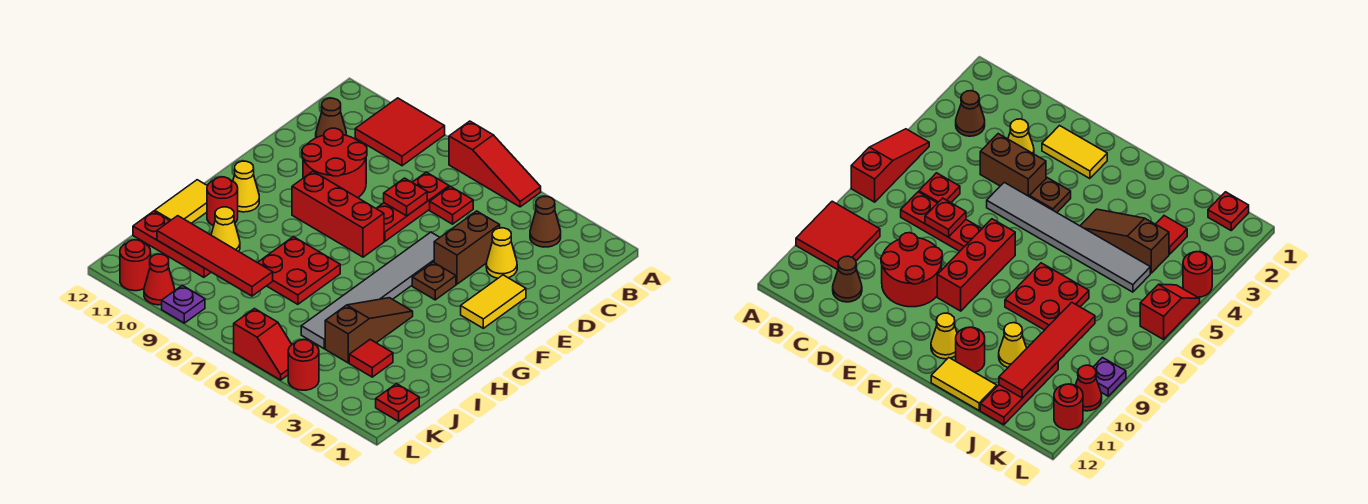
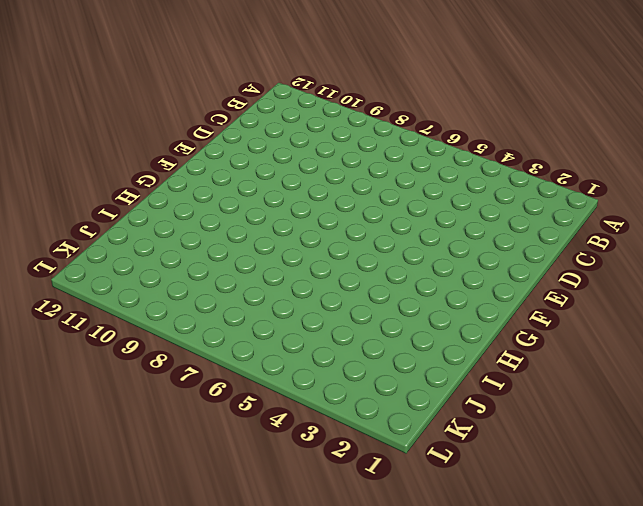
none -> red 1x3 slope [449,121,541,207]
none -> red 2x2 tile [355,98,445,166]
none -> brown 1x1 cone [530,197,561,247]

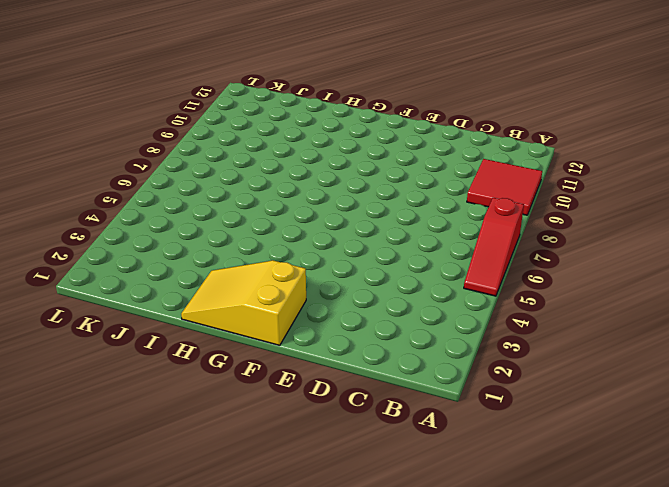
yellow 2x3 slope [181,260,306,345] -> yellow 1x2 tile [461,275,526,328]
none -> brown 1x1 cone [530,197,561,247]
none -> red 1x1 plate [430,186,473,224]
none -> red 1x3 plate [376,172,449,241]

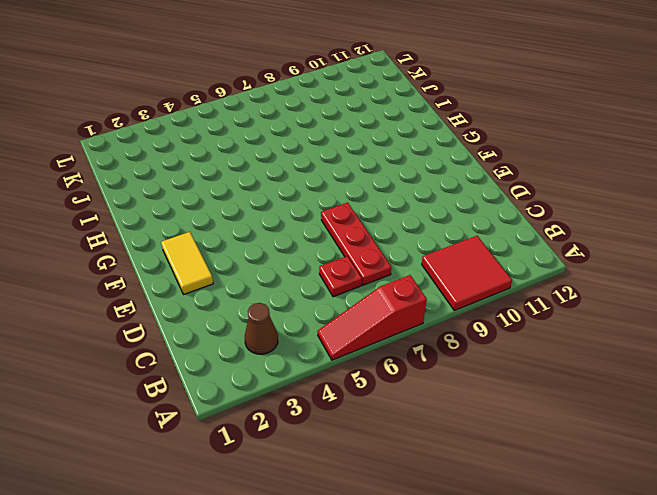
none -> brown 1x1 cone [316,98,346,138]
none -> yellow 1x1 cone [486,228,517,278]
none -> brown 1x2 brick [434,211,500,284]

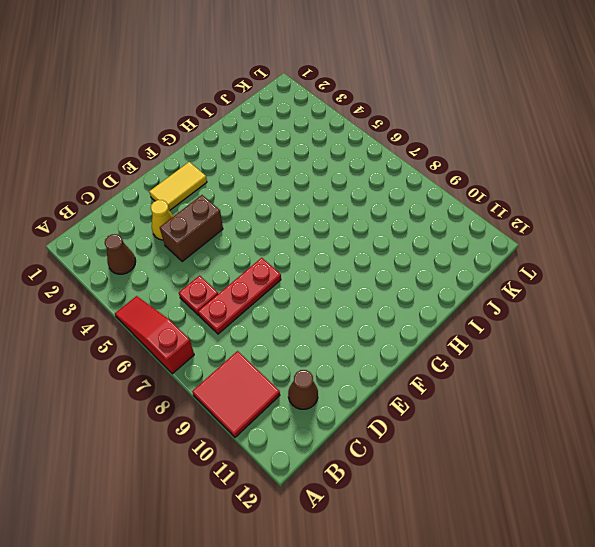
none -> red 2x2 round brick [302,128,367,198]
none -> grey 1x6 tile [301,232,440,349]
none -> brown 1x1 plate [412,262,456,300]

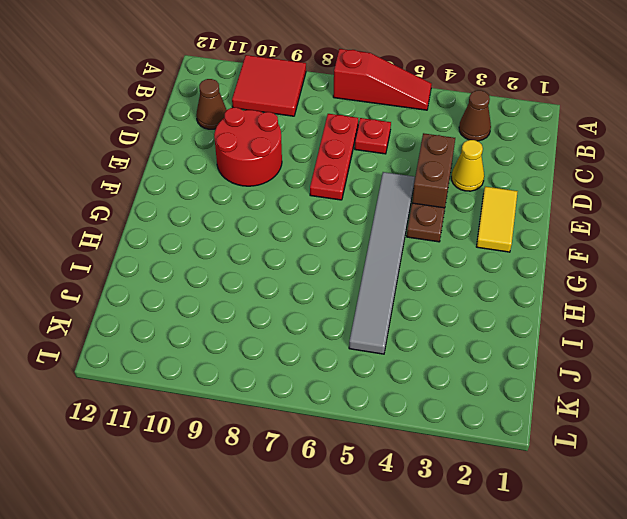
none -> red 1x3 brick [292,171,384,257]
none -> yellow 1x1 cone [233,161,259,212]
none -> brown 1x3 slope [325,298,413,363]

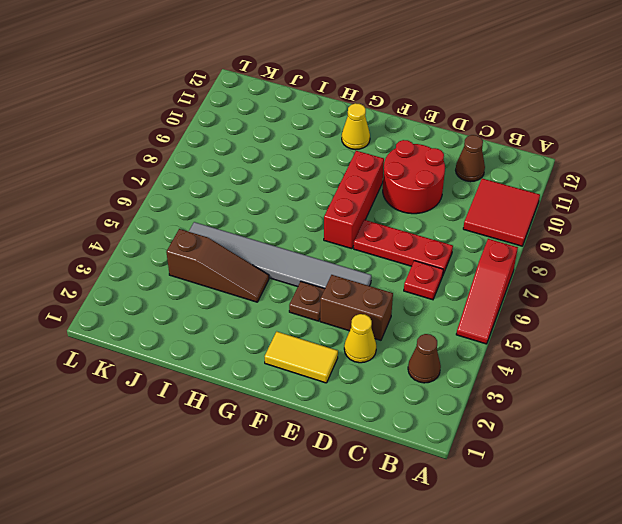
none -> red 2x2 plate [258,237,340,304]
none -> red 1x1 round brick [207,177,238,226]
none -> yellow 1x2 tile [155,180,207,223]

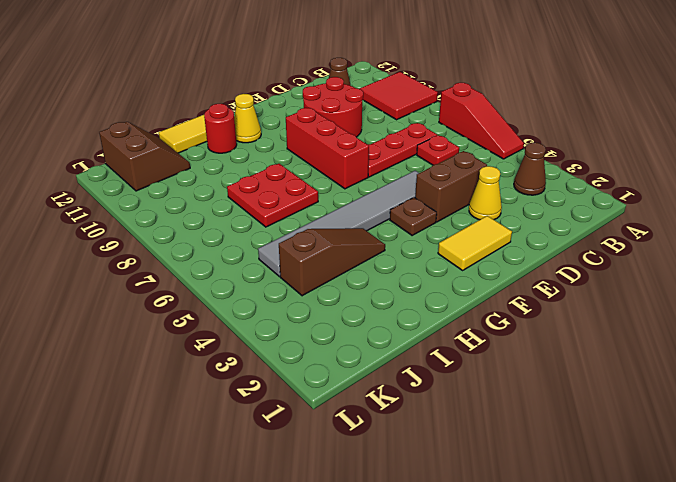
brown 2x2 slope [99,122,190,191] -> red 1x3 plate [133,211,211,277]
none -> yellow 1x1 cone [211,207,240,252]
none -> red 1x1 tile [349,340,393,377]
none -> red 1x1 plate [376,384,419,421]

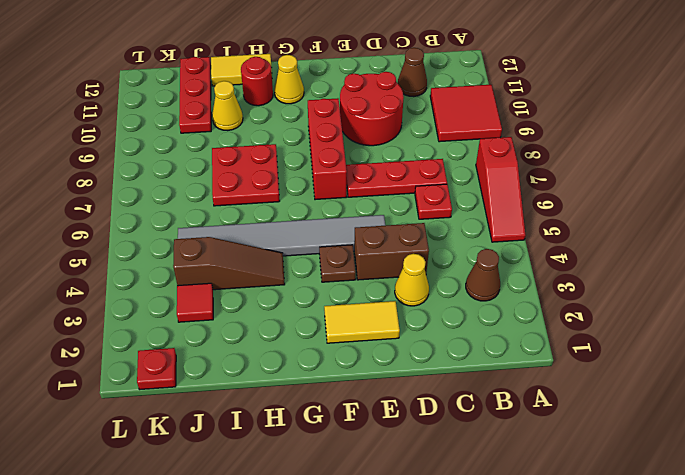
none -> red 1x1 round brick [288,340,319,390]
none -> red 1x2 slope [234,309,292,380]
none -> purple 1x1 plate [162,285,205,323]

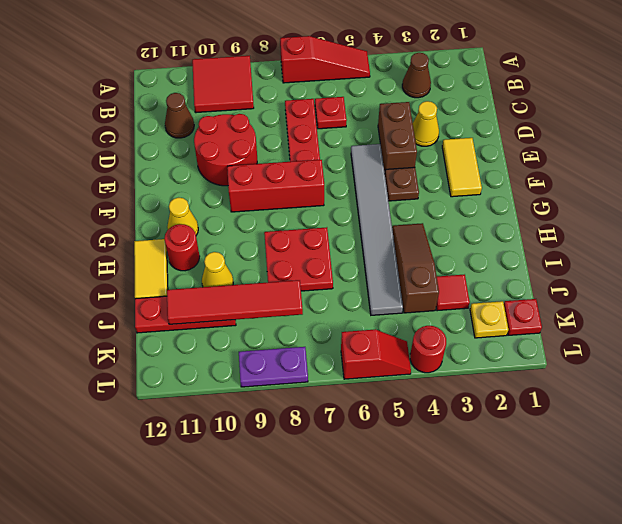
yellow 1x1 plate [470,301,508,338] -> none
purple 1x2 plate [239,347,308,387] -> purple 1x1 plate [162,285,205,323]
none -> red 1x1 cone [144,254,175,305]
none -> red 1x1 round brick [120,240,151,291]
none -> red 1x1 plate [384,178,427,216]

